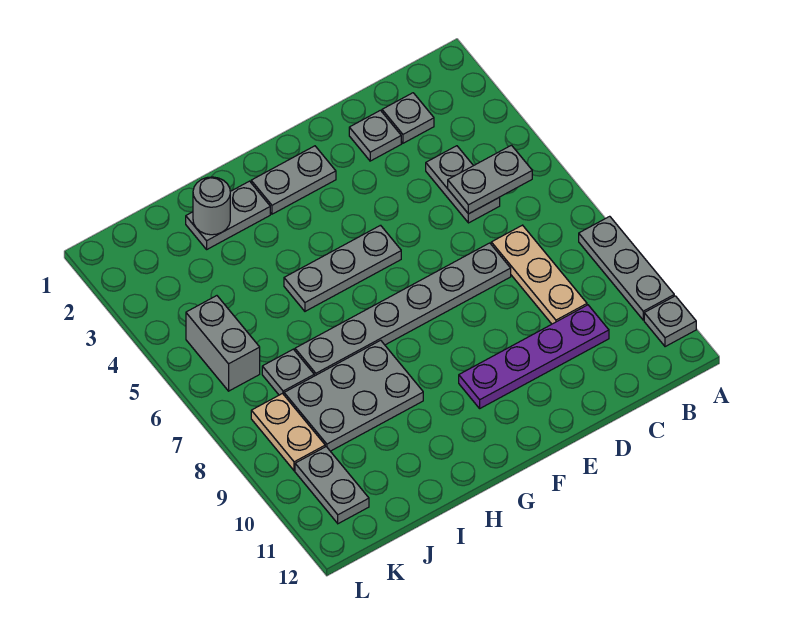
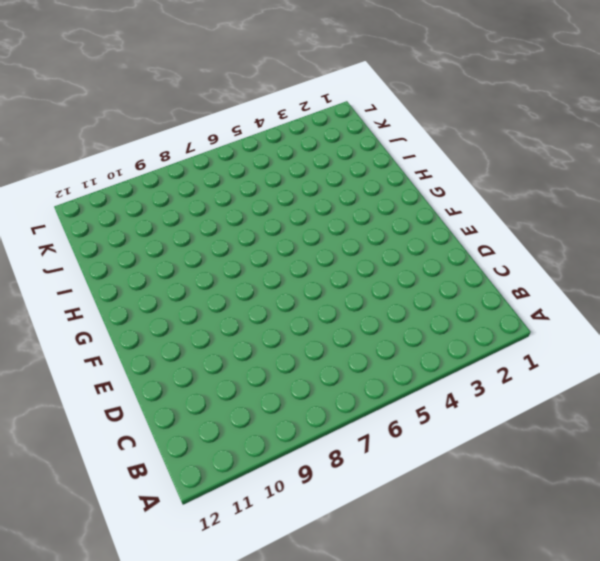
none -> grey 1x3 plate [579,216,674,320]
none -> grey 1x1 plate [644,296,696,347]
none -> grey 1x1 plate [382,93,434,143]

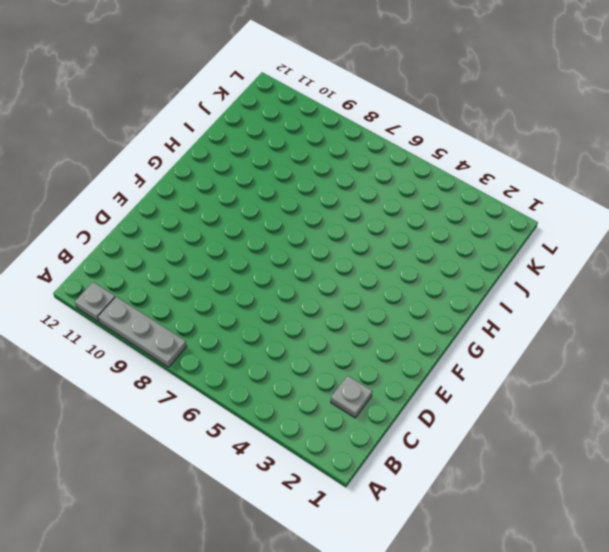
none -> grey 1x2 plate [426,146,500,223]
none -> tan 1x3 plate [491,225,587,324]
none -> purple 1x4 plate [459,305,609,408]

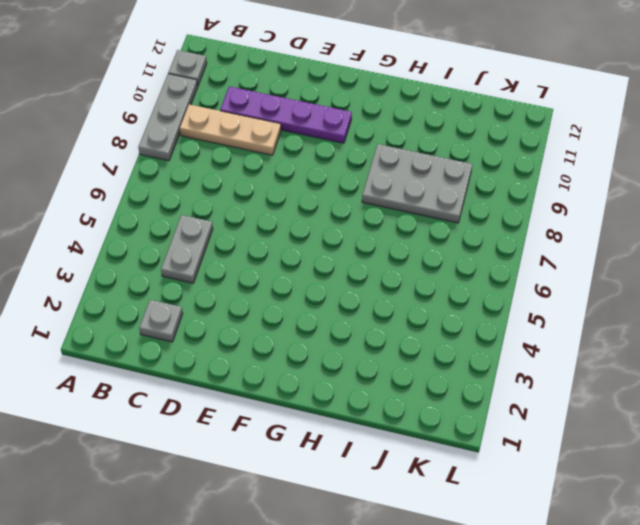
tan 1x3 plate [180,104,281,155] -> tan 1x3 plate turned to [491,225,587,324]
none -> grey 1x1 plate [349,110,401,161]
none -> grey 1x6 plate [295,243,511,376]
none -> grey 1x2 plate [251,146,336,214]

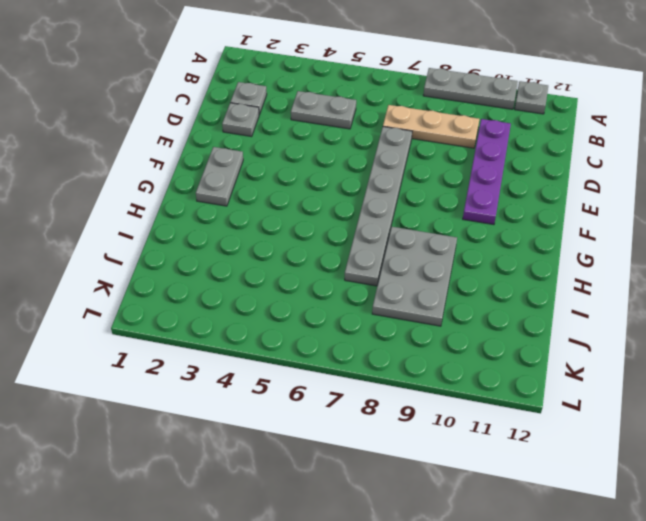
none -> grey 1x3 plate [284,225,401,311]
none -> grey 1x2 plate [186,181,270,249]
none -> grey 1x1 plate [262,349,314,395]

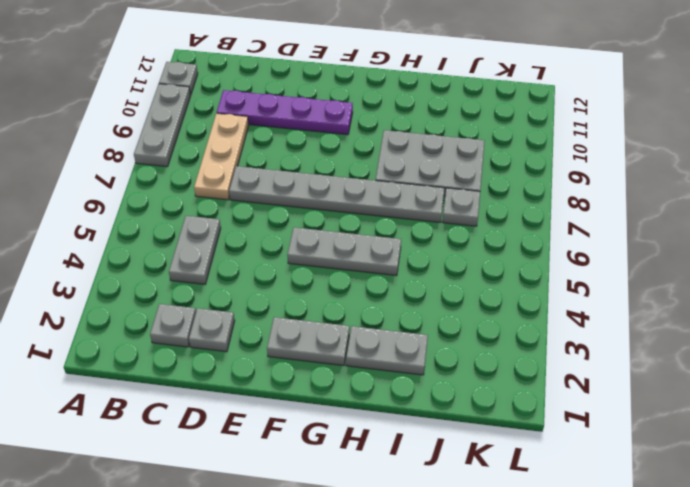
none -> grey 1x2 brick [186,296,260,391]
none -> tan 1x2 plate [251,394,325,471]
none -> grey 1x2 plate [295,447,369,524]

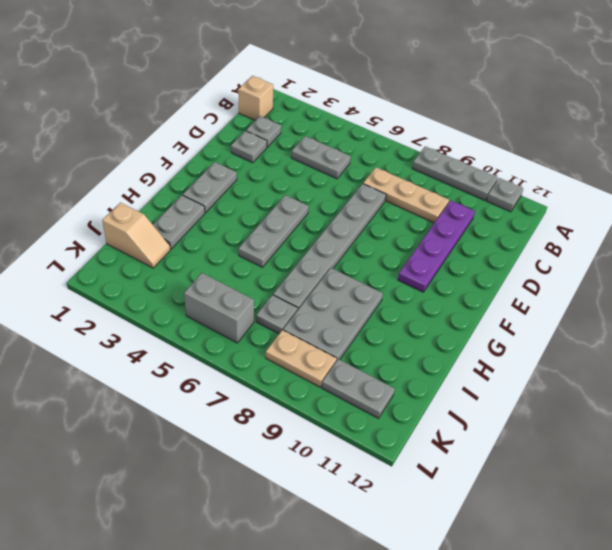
tan 1x1 brick [238,76,273,120] -> none
tan 1x2 slope [102,203,171,268] -> none
none -> grey 1x2 plate [448,145,532,214]
none -> grey 1x1 round brick [193,177,230,235]

